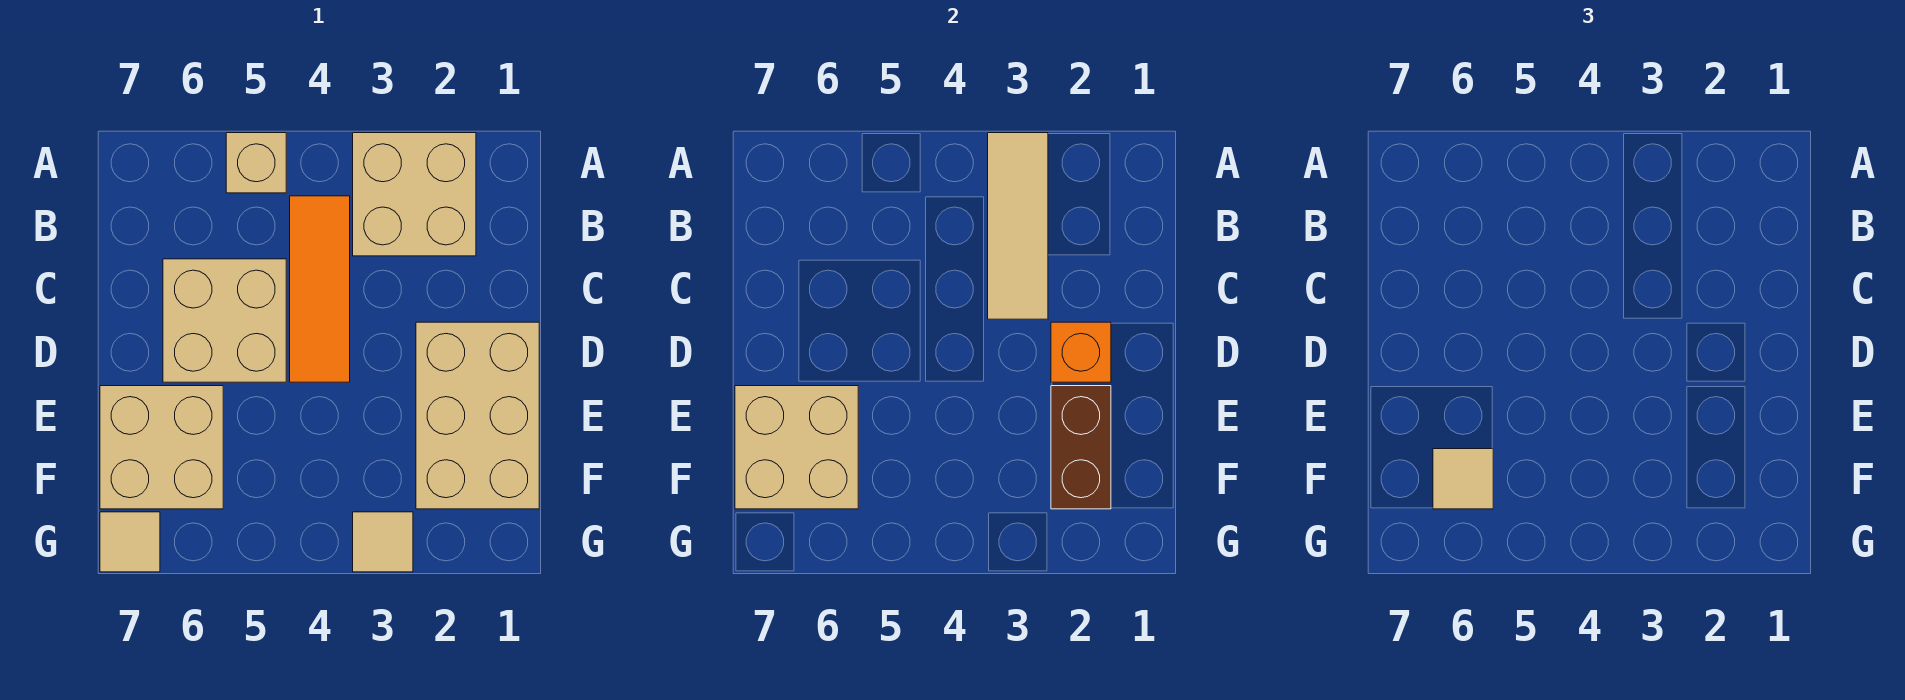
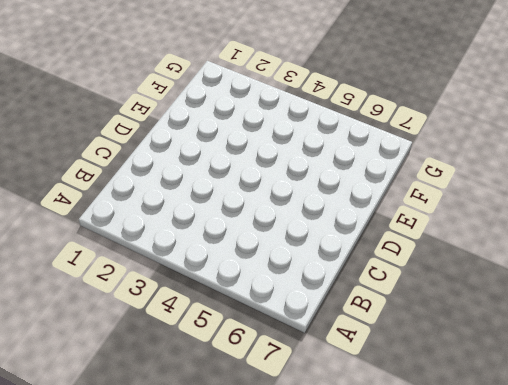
none -> tan 2x2 brick [353,133,476,256]
none -> tan 1x1 brick [226,133,286,193]
none -> orange 1x3 tile [290,196,350,382]

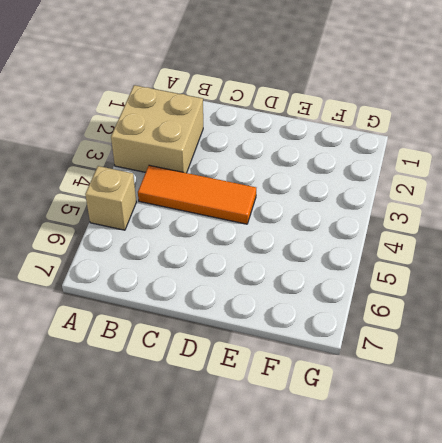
none -> tan 2x2 brick [163,259,286,382]
none -> tan 2x3 brick [416,322,539,509]
none -> tan 2x2 brick [100,386,223,509]

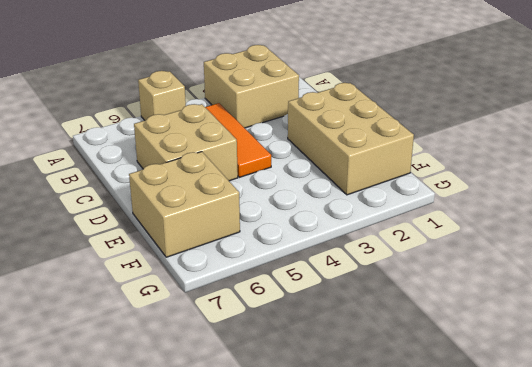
none -> tan 1x1 tile [353,512,413,572]
none -> tan 1x1 tile [100,512,160,572]
none -> tan 1x3 tile [988,133,1048,319]

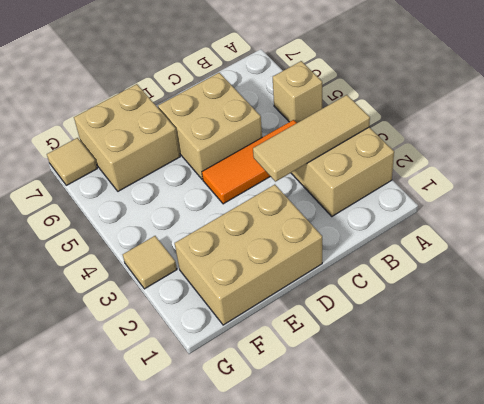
none -> orange 1x1 brick [1051,322,1111,382]
none -> brown 1x2 brick [1051,386,1111,509]
none -> tan 2x2 brick [735,386,858,509]

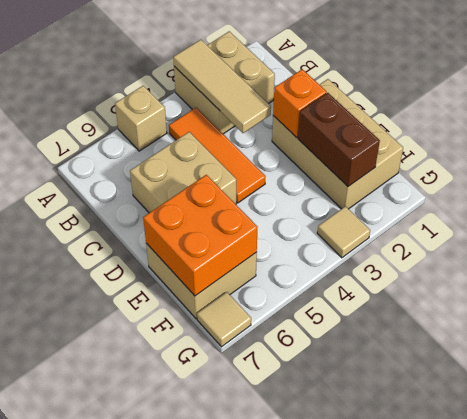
orange 2x2 brick [143,175,257,296] -> tan 2x2 brick [735,386,858,509]
none -> tan 1x1 tile [1433,449,1493,509]

